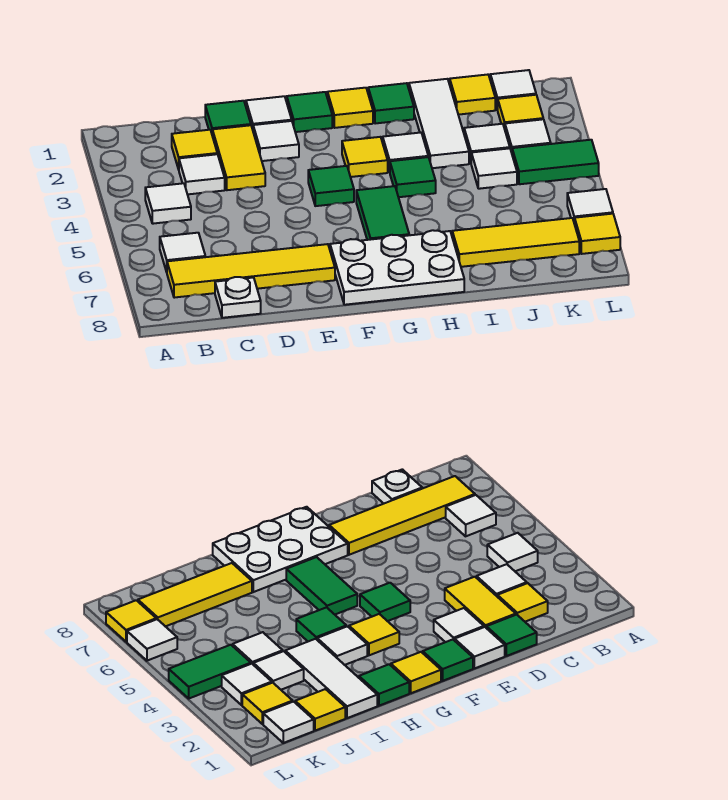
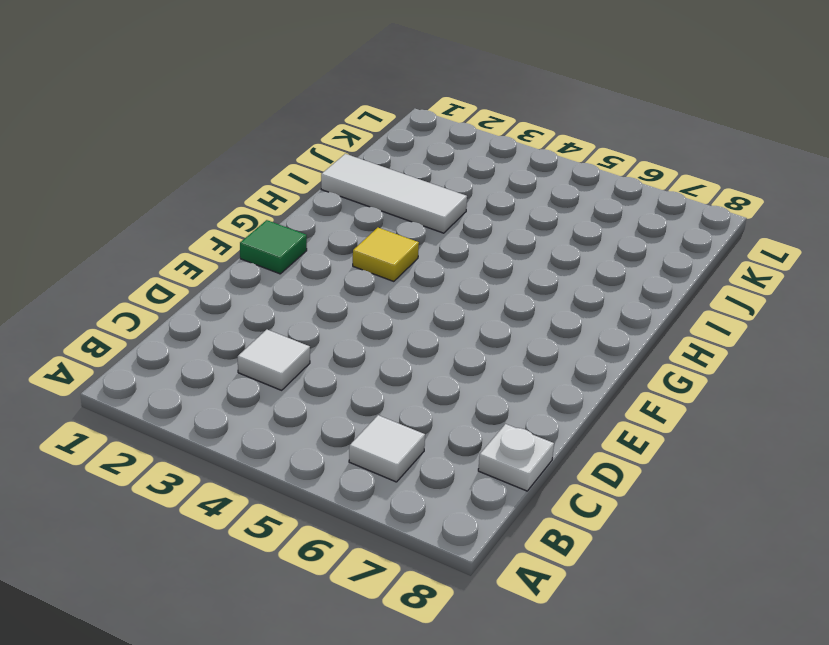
none -> white 1x1 tile [145,183,191,224]
none -> yellow 1x4 tile [167,244,335,298]
none -> yellow 1x1 tile [172,130,217,170]
none -> green 1x1 tile [205,101,251,133]

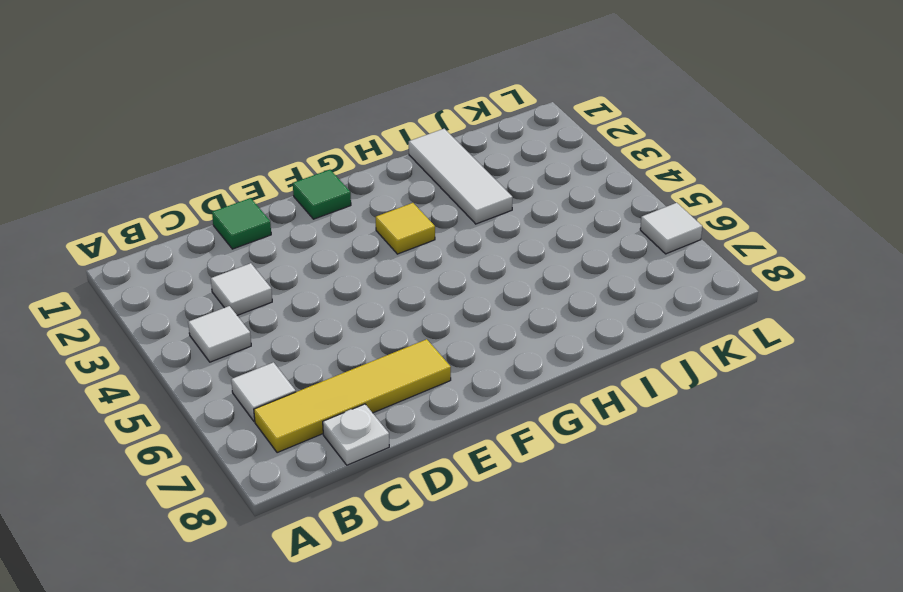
none -> yellow 1x1 tile [172,130,217,170]
none -> yellow 1x2 tile [212,125,265,190]
none -> white 1x1 tile [246,96,292,130]
none -> white 1x1 tile [253,121,299,161]

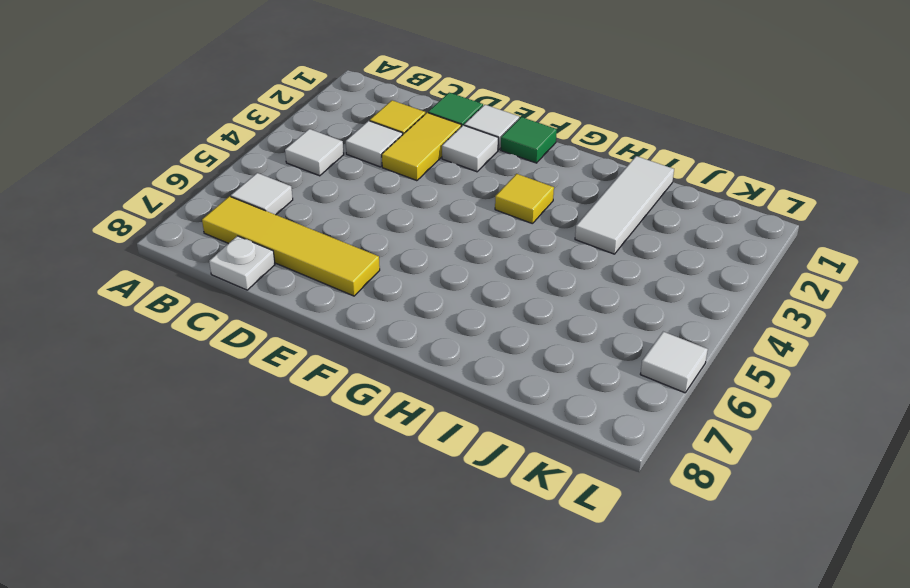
none -> green 1x1 tile [308,166,354,206]
none -> white 2x3 plate [330,230,464,305]
none -> yellow 1x1 tile [327,88,373,128]
none -> green 1x2 tile [356,186,409,240]

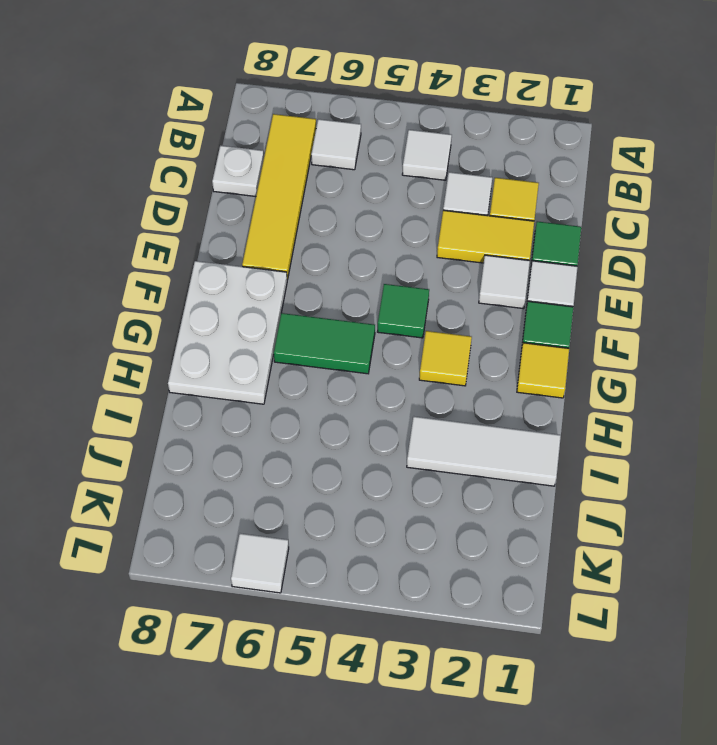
none -> green 1x1 tile [368,83,414,124]
none -> white 1x1 tile [383,133,428,172]
none -> green 1x1 tile [390,157,436,197]
none -> yellow 1x3 tile [452,218,579,267]

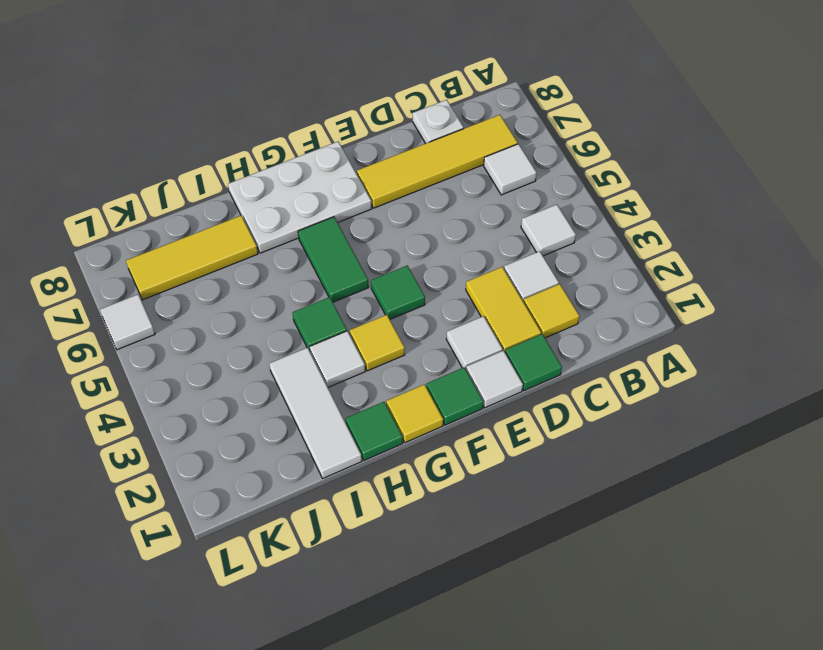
none -> yellow 1x1 tile [450,75,495,115]
none -> white 1x1 tile [464,124,510,162]
none -> white 1x1 tile [471,148,517,189]
none -> white 1x1 tile [490,70,536,110]

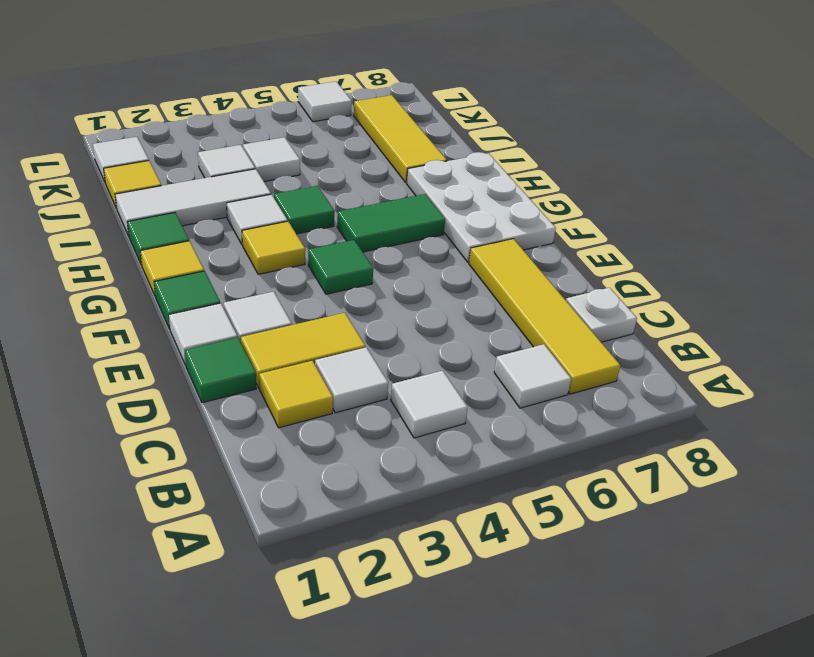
none -> yellow 1x1 tile [498,95,543,129]
none -> white 1x1 tile [505,119,551,152]
none -> green 1x2 tile [512,140,599,184]
none -> yellow 1x1 tile [575,214,620,254]

